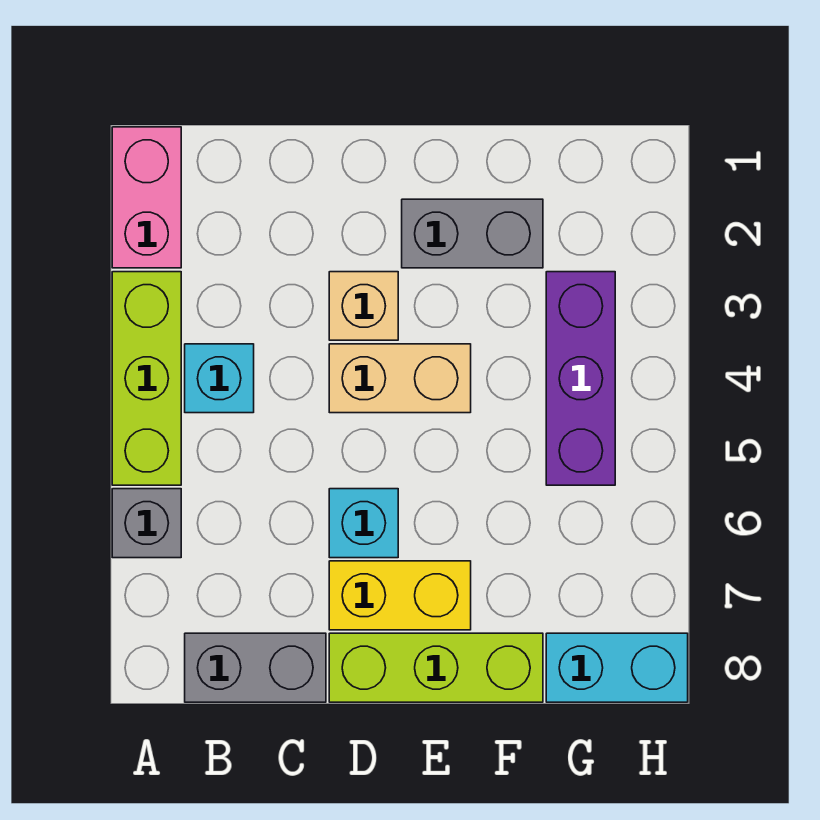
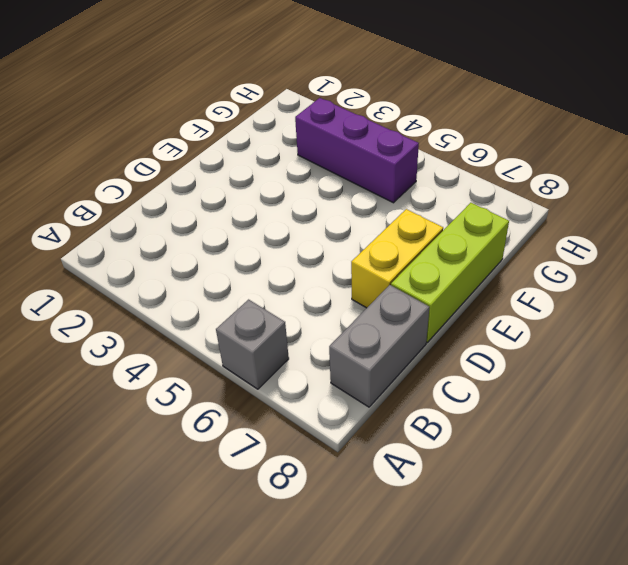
none -> pink 1x2 brick [112,127,181,268]
none -> lime 1x3 brick [112,272,181,485]
none -> cyan 1x1 brick [185,344,254,413]

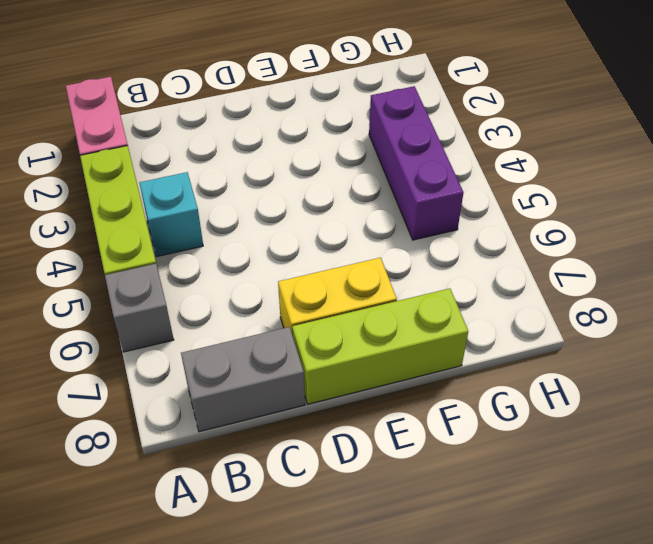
none -> tan 1x1 brick [329,272,398,340]
none -> tan 1x2 brick [329,344,471,413]
none -> cyan 1x1 brick [329,489,398,558]

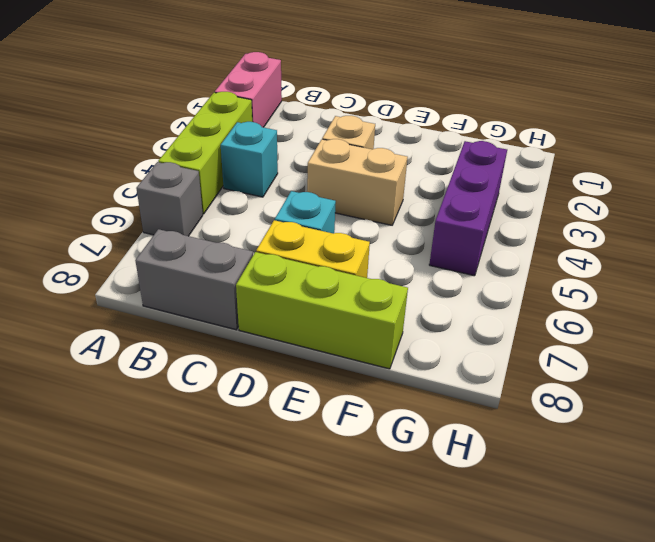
none -> grey 1x2 brick [402,199,543,268]
none -> cyan 1x2 brick [546,633,688,702]

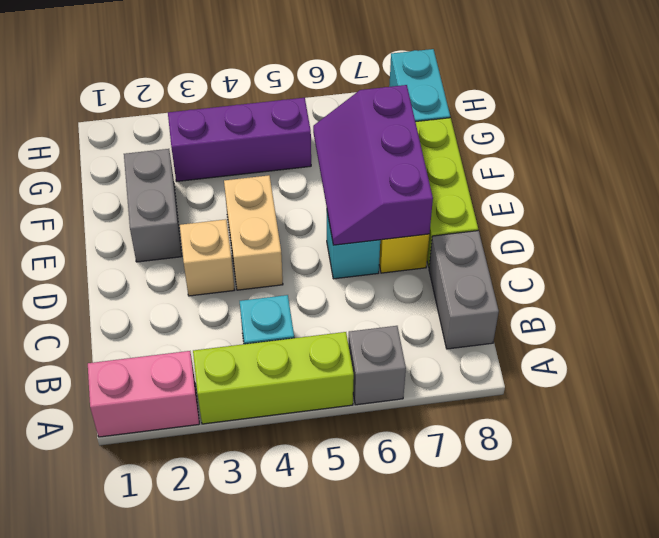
purple 2x3 slope [313,85,433,245] -> none

